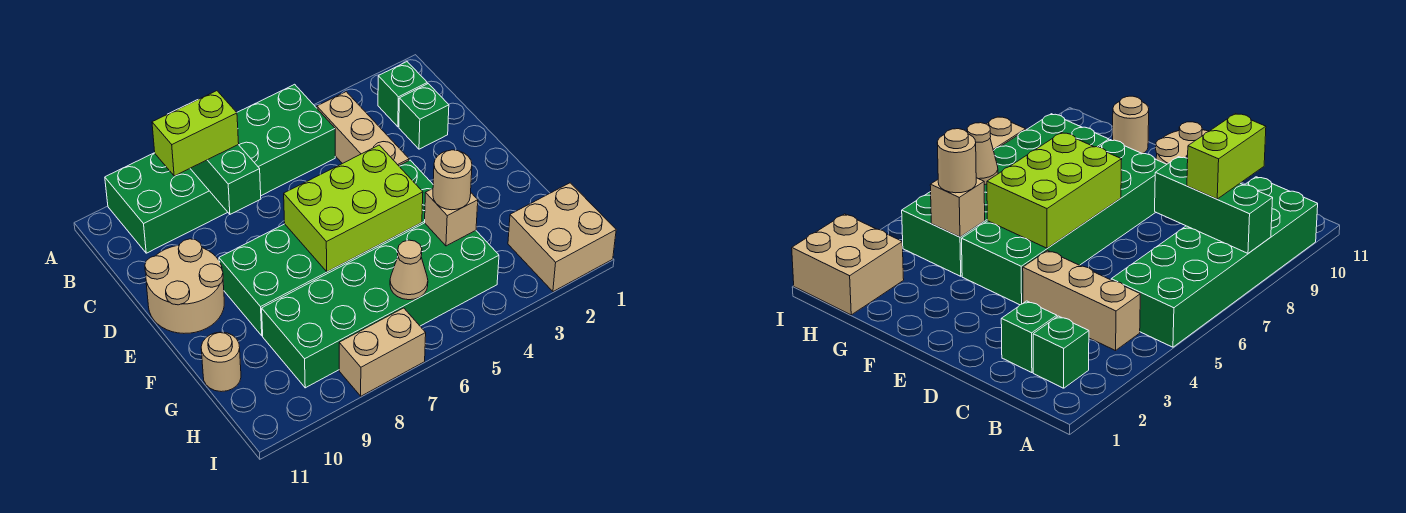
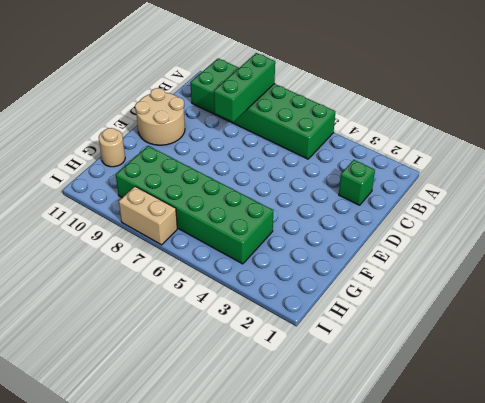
none -> green 1x1 brick [378,62,427,127]
none -> tan 1x3 brick [317,92,409,166]
none -> green 2x6 brick [219,160,433,336]

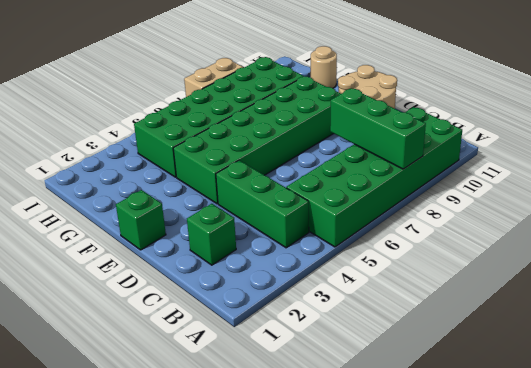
green 1x3 brick [216,160,309,248] -> tan 1x3 brick [317,92,409,166]
green 1x1 brick [116,190,166,250] -> green 1x1 brick moved to [378,62,427,127]
none -> tan 2x2 brick [508,183,616,292]
none -> lime 2x3 brick [284,145,423,272]
none -> tan 1x1 brick [425,189,478,246]

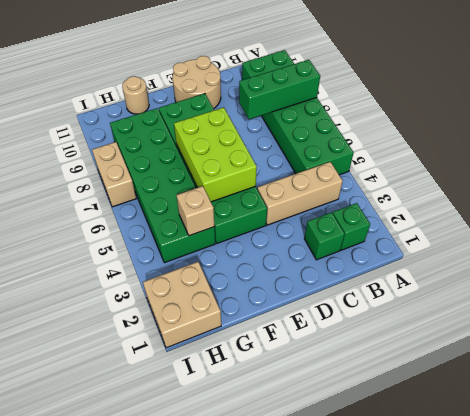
none -> tan 1x1 cone [390,240,428,300]
none -> lime 1x2 brick [152,91,239,176]
none -> tan 1x1 round brick [433,150,472,210]

